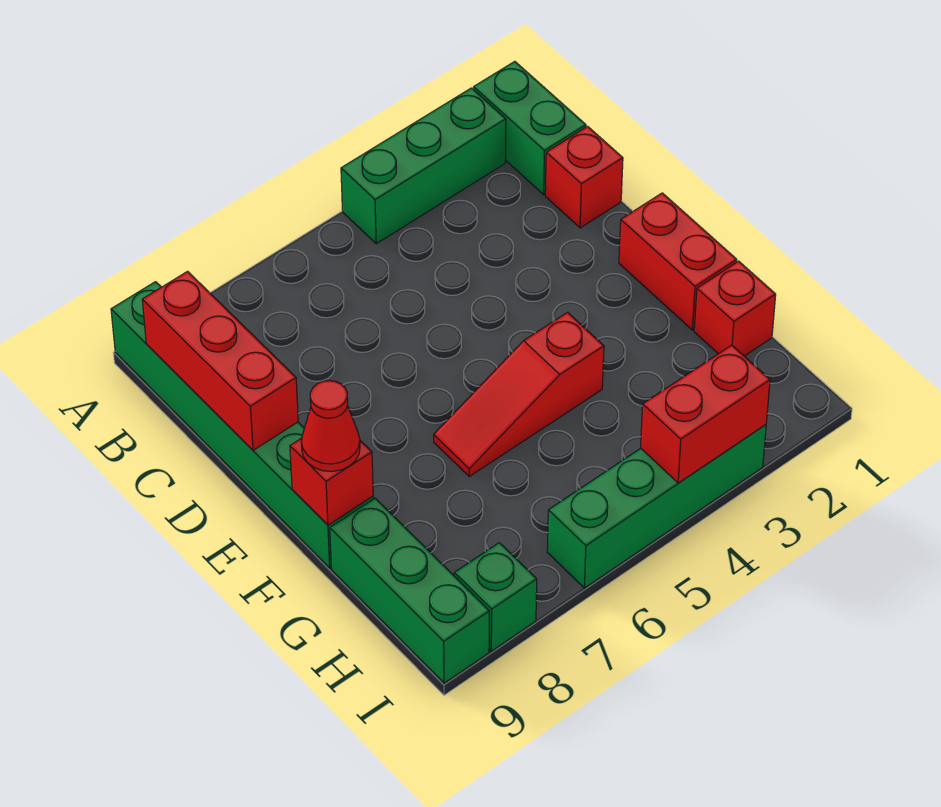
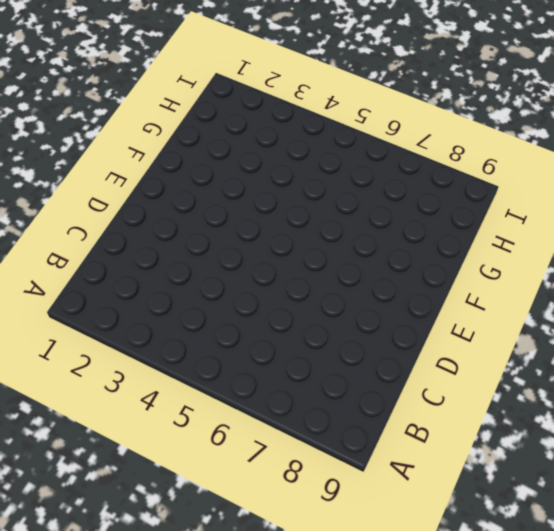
none -> green 1x2 brick [474,61,586,194]
none -> green 1x3 brick [341,88,506,244]
none -> green 1x6 brick [111,282,373,568]

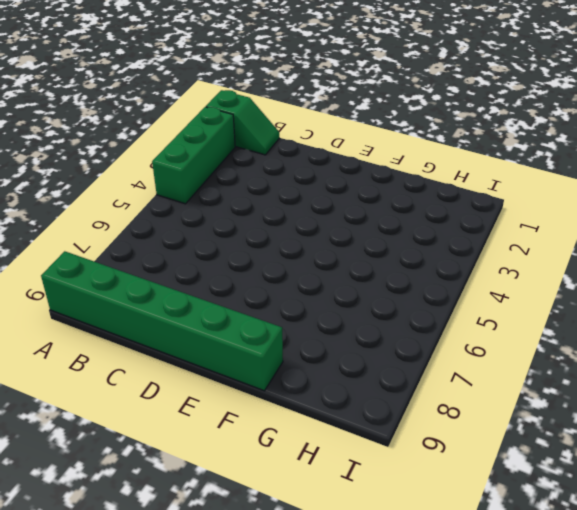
green 1x2 slope [206,90,279,155] -> green 1x2 brick [474,61,586,194]
none -> red 1x1 brick [545,126,623,228]
none -> red 1x2 brick [619,193,737,330]
none -> red 1x3 slope [434,312,604,476]

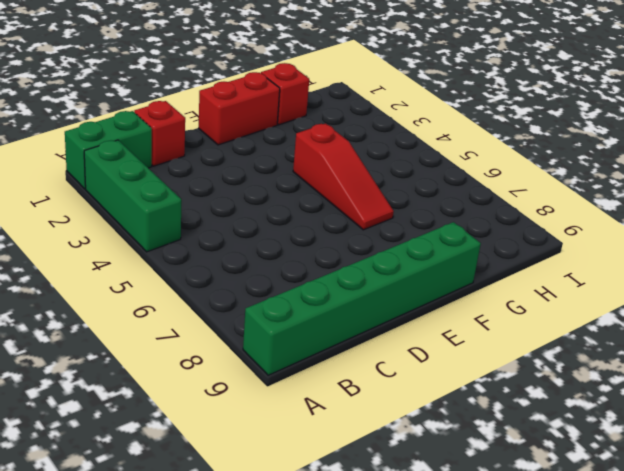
none -> green 1x3 brick [330,498,489,683]
none -> green 1x4 brick [547,425,766,588]
none -> green 1x1 brick [454,543,537,651]

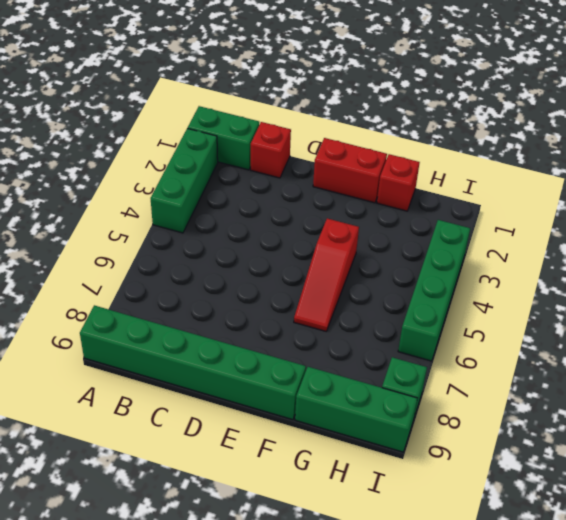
none -> red 1x3 brick [142,271,298,450]
none -> red 1x1 brick [290,438,373,525]
none -> red 1x2 brick [641,345,770,483]

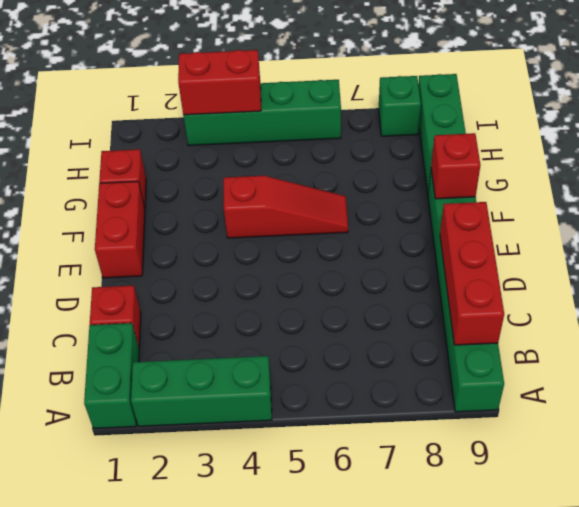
none -> red 1x1 cone [301,380,360,471]

